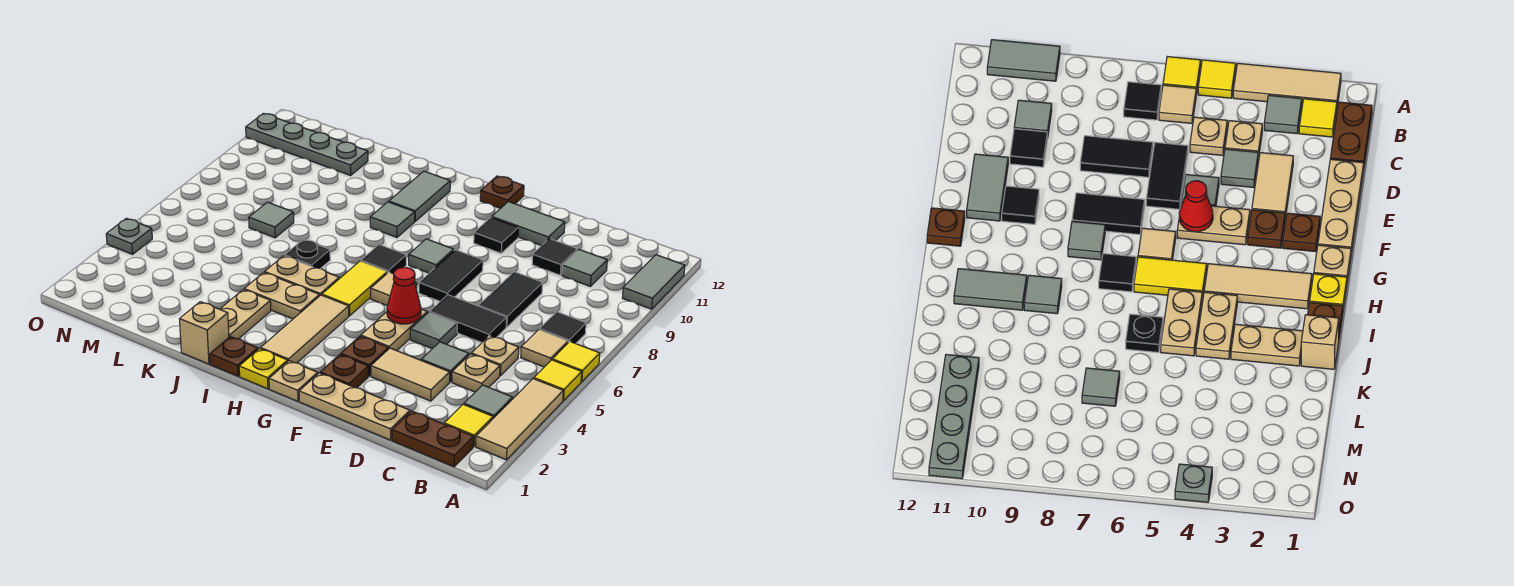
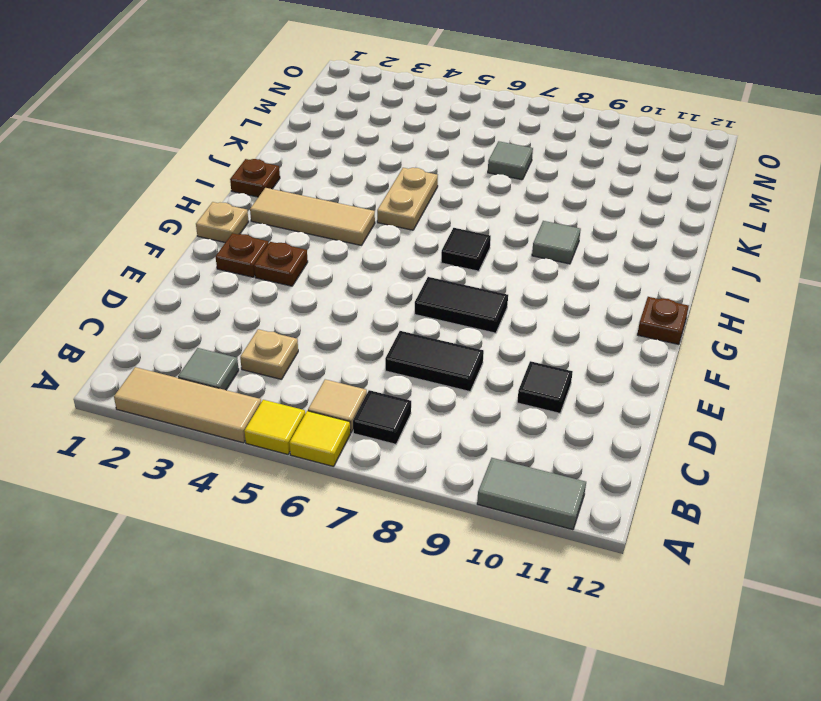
none -> brown 1x2 plate [392,411,474,467]
none -> yellow 1x1 tile [444,404,493,446]
none -> tan 1x1 plate [471,336,519,376]
none -> grey 1x1 tile [562,250,607,287]

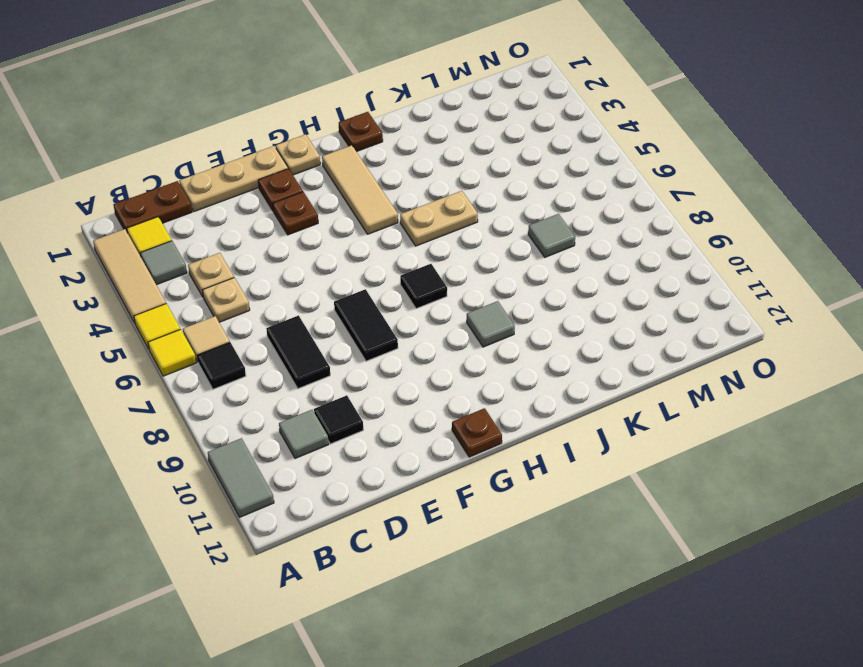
none -> tan 1x2 tile [371,348,450,401]
none -> grey 1x1 tile [421,342,469,382]
none -> black 1x2 tile [430,295,506,343]
none -> grey 1x1 tile [410,312,457,349]

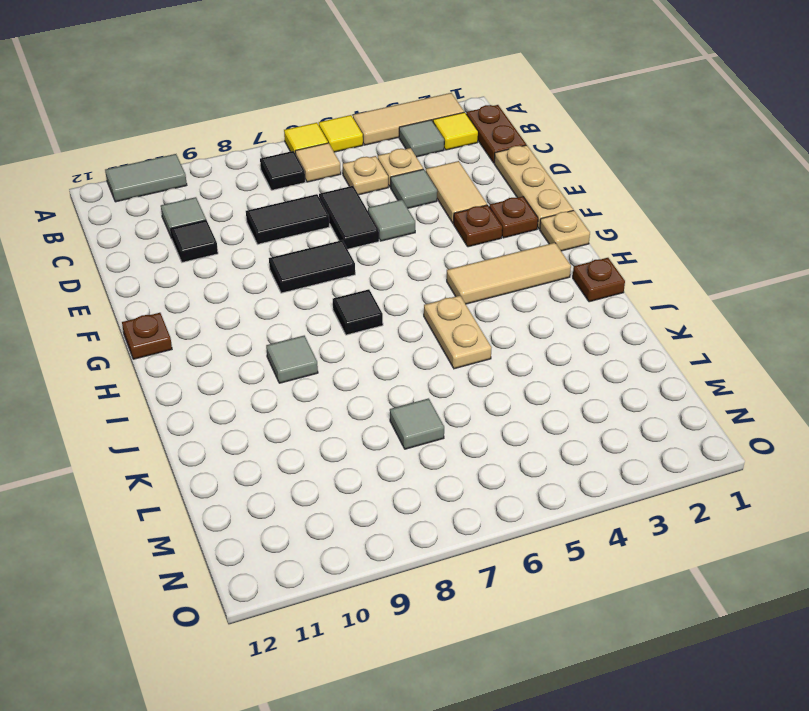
none -> grey 1x2 tile [492,202,565,246]
none -> tan 1x2 plate [361,309,427,351]
none -> black 1x1 tile [474,217,518,253]
none -> tan 1x1 tile [371,272,417,306]

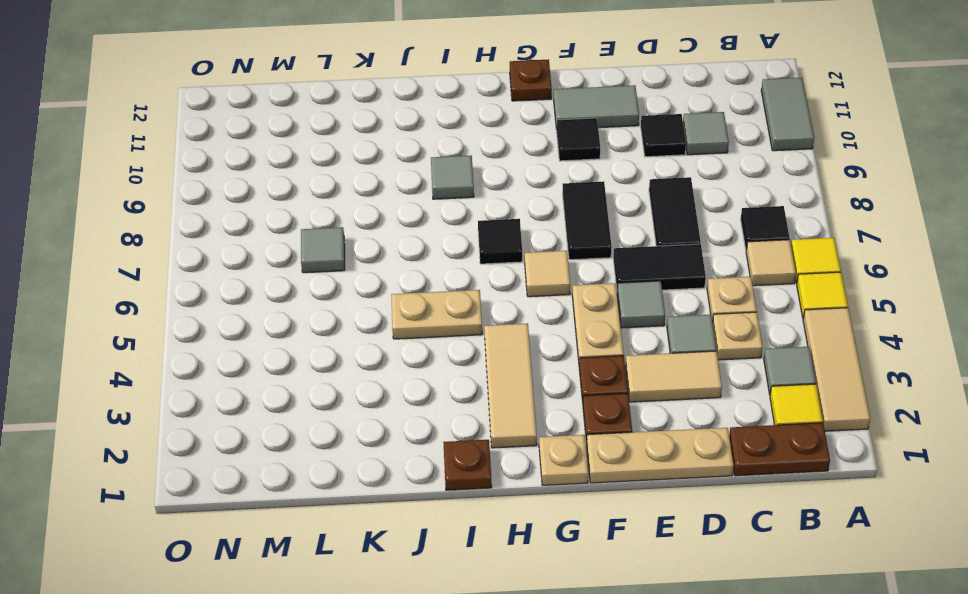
none -> grey 1x1 tile [409,239,454,273]
none -> yellow 1x1 plate [239,349,288,389]
none -> yellow 1x2 tile [322,261,387,316]
none -> tan 1x2 plate [244,272,320,319]

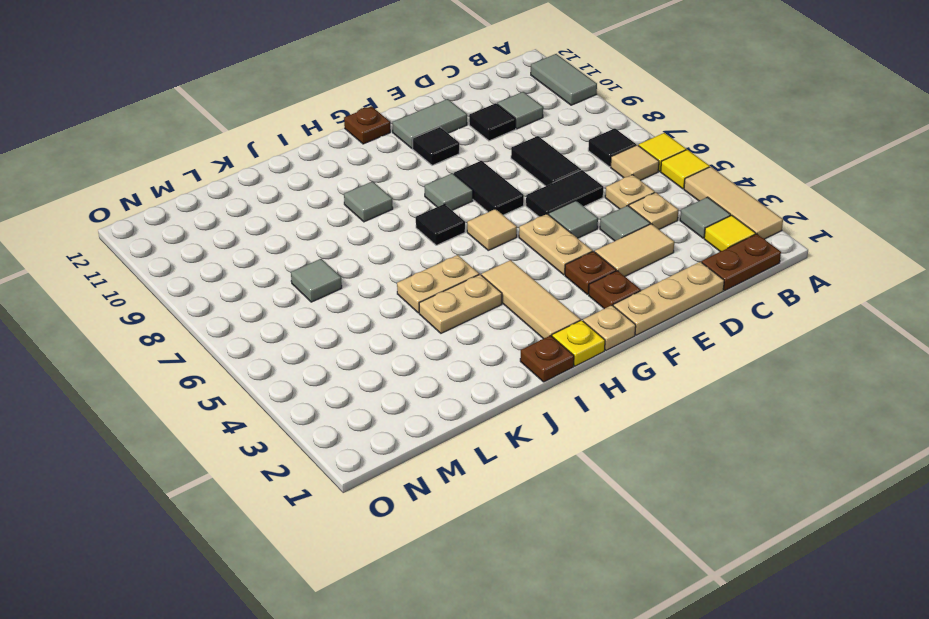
none -> yellow 1x2 tile [322,261,387,316]
none -> grey 1x2 tile [389,171,450,221]
none -> tan 1x1 brick [180,302,229,364]
none -> tan 1x2 plate [220,290,271,339]

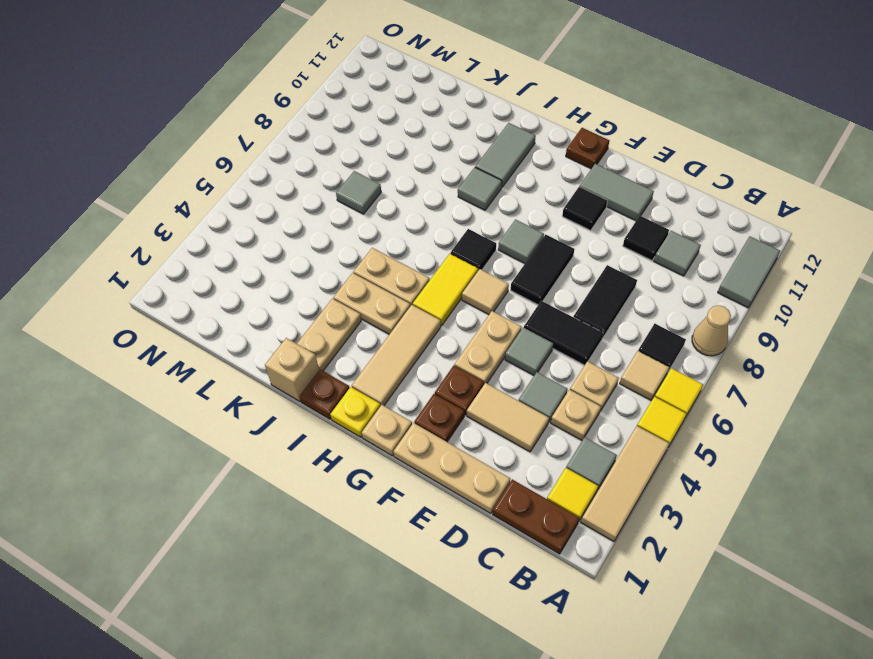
tan 1x1 cone [692,305,731,356] -> none
none -> black 1x1 plate [285,239,330,269]
none -> grey 1x4 plate [246,113,368,175]
none -> grey 1x1 plate [106,218,152,254]
none -> red 1x1 cone [387,267,421,324]

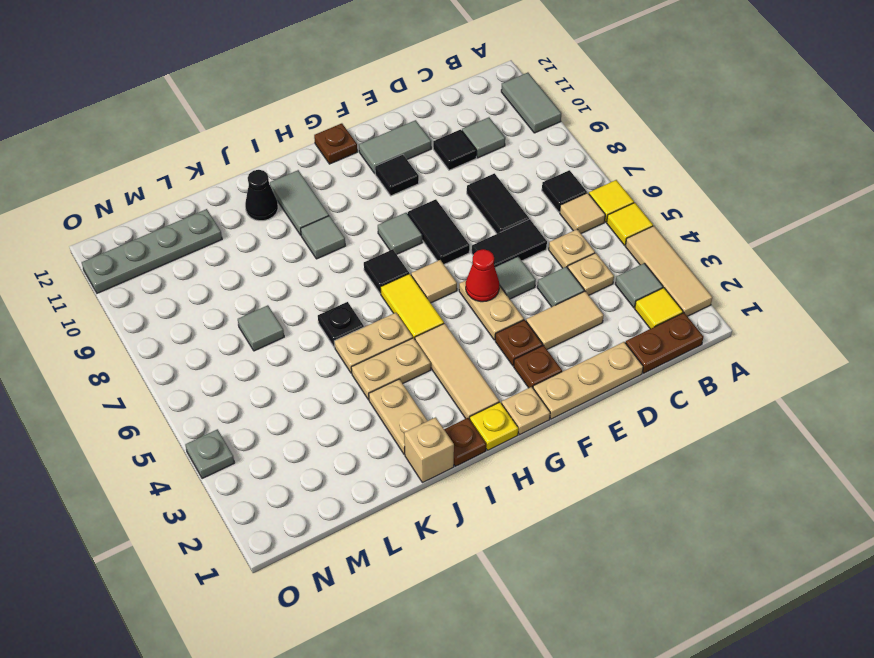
black 1x1 cone [245,170,278,221] -> none

